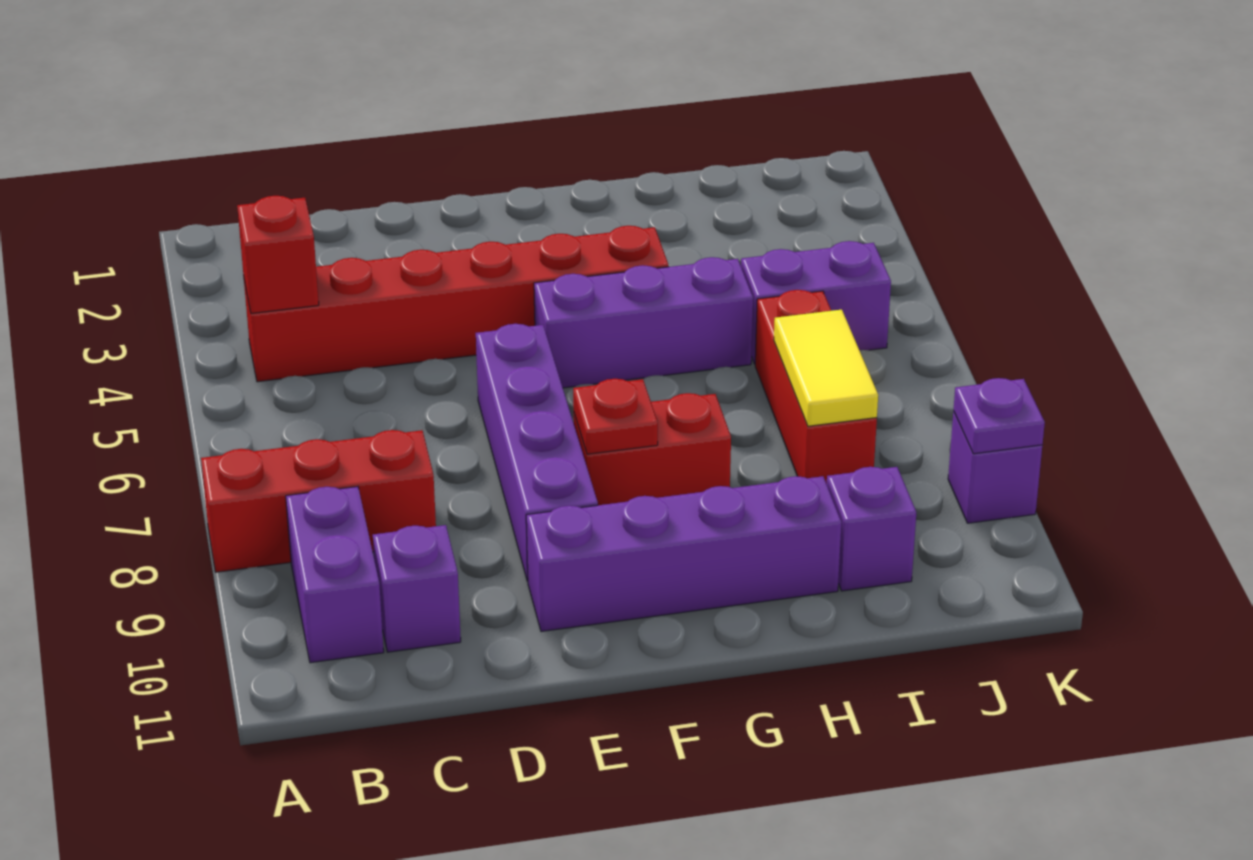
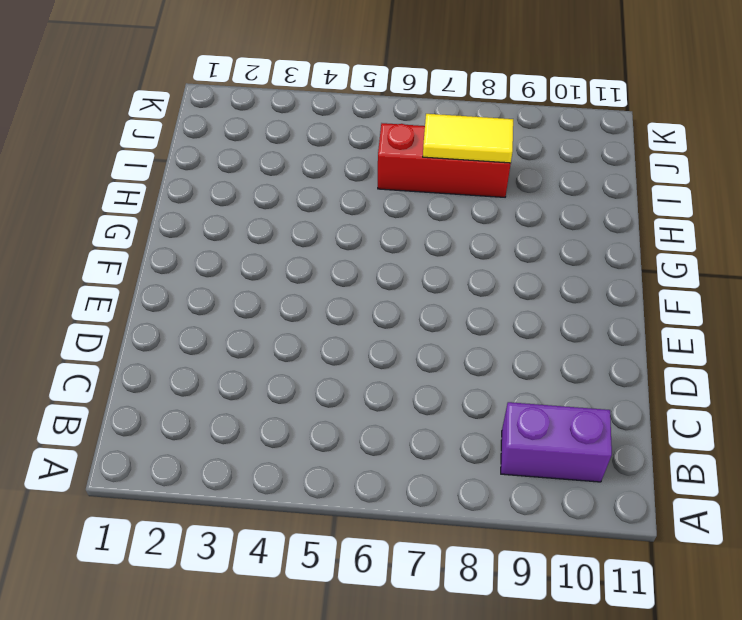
none -> red 1x3 brick [201,430,436,572]
none -> red 1x6 brick [244,226,669,382]
none -> purple 1x1 brick [373,525,461,652]

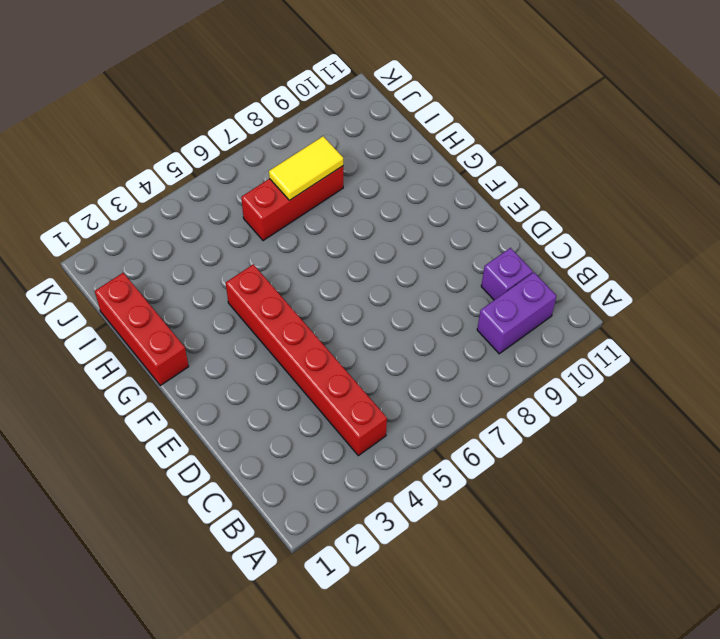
red 1x3 brick [95,273,189,386] -> red 1x3 brick moved to [201,430,436,572]
none -> purple 1x4 brick [476,324,598,581]
none -> purple 1x4 brick [526,476,841,632]
none -> purple 1x3 brick [534,257,753,388]

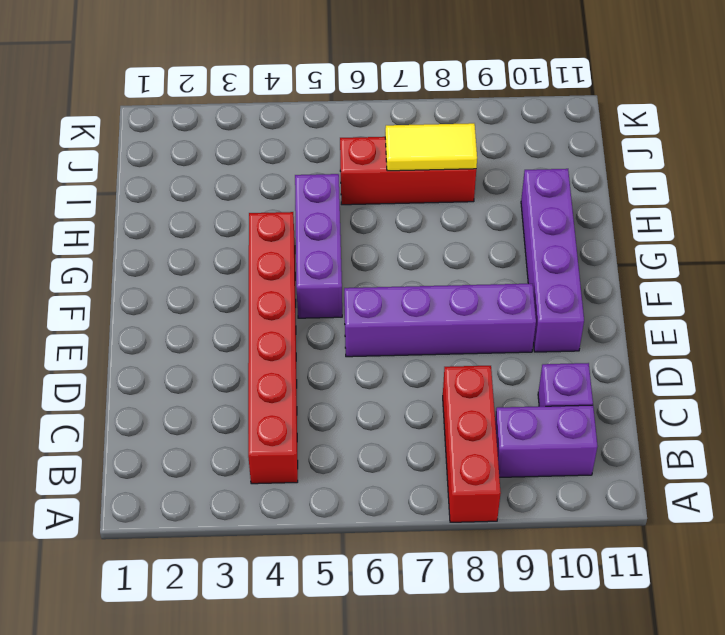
none -> red 1x2 brick [574,393,731,505]
none -> purple 1x2 brick [741,241,891,364]
none -> purple 1x1 brick [827,467,916,591]

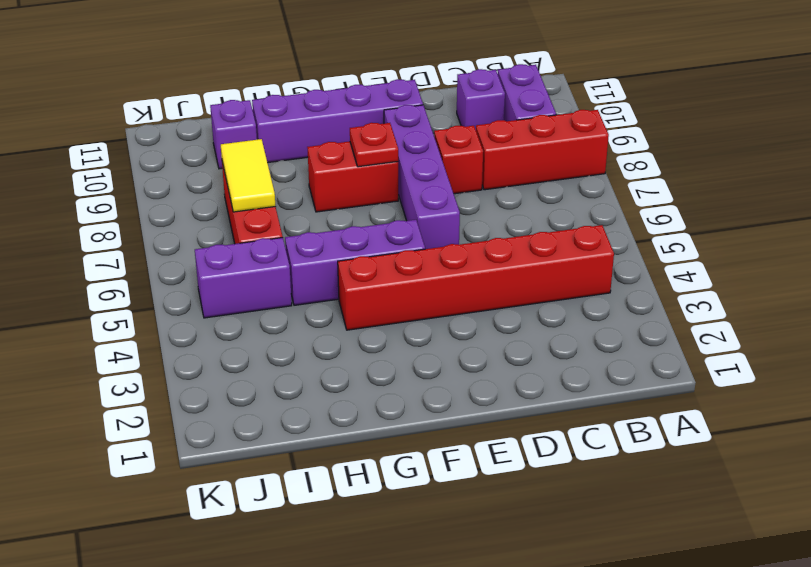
red 1x1 brick [434,126,483,194] -> red 1x1 brick moved to [237,196,319,313]
none -> purple 1x1 brick [948,411,1042,523]
none -> purple 1x1 plate [954,378,1045,454]

